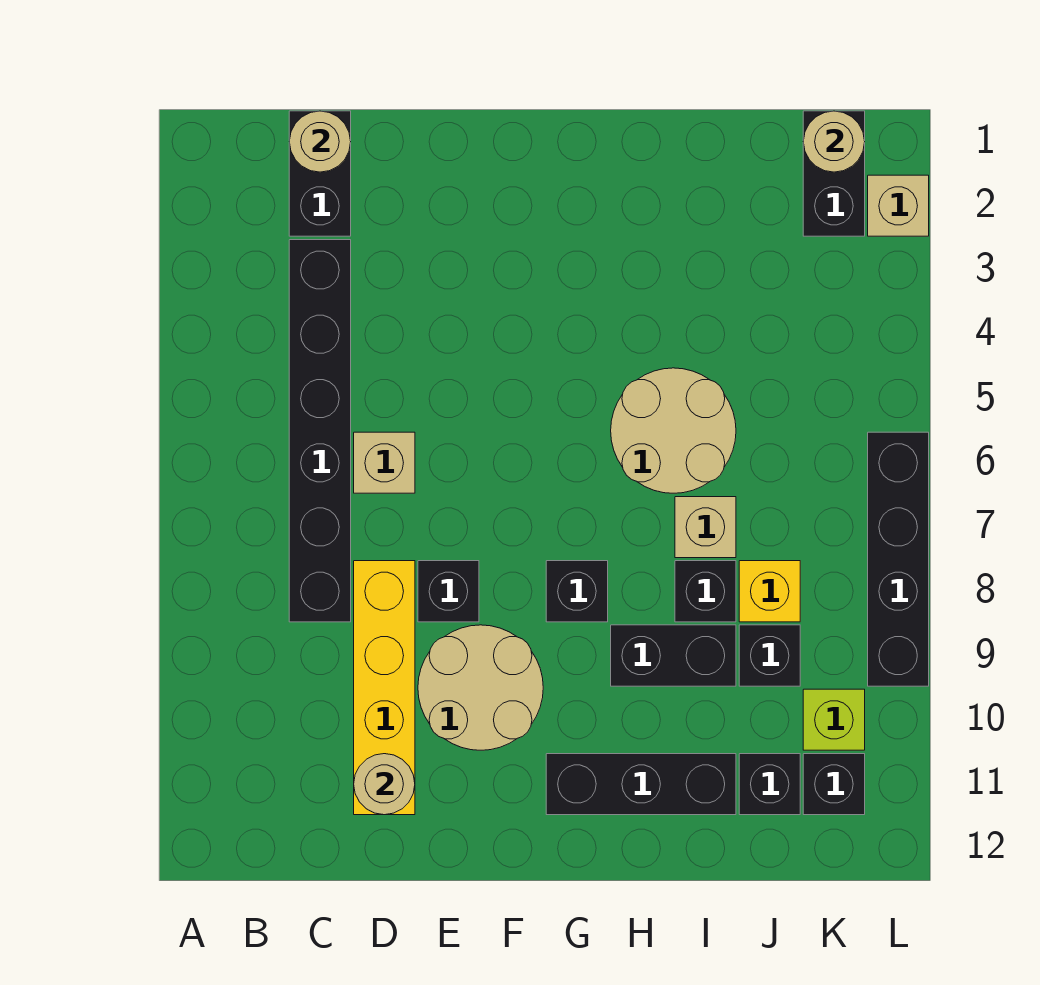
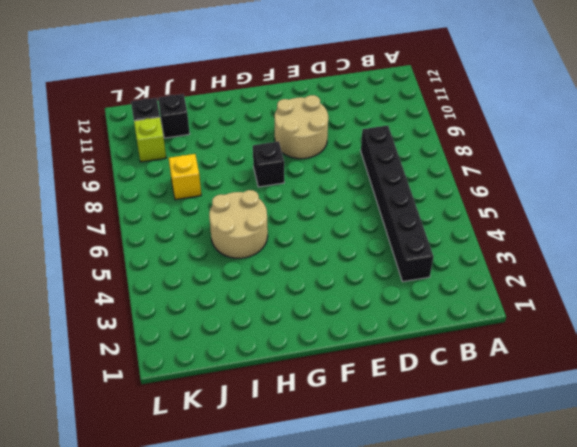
none -> black 1x2 brick [289,111,351,236]
none -> tan 1x1 brick [354,432,415,493]
none -> yellow 1x4 brick [354,561,415,815]

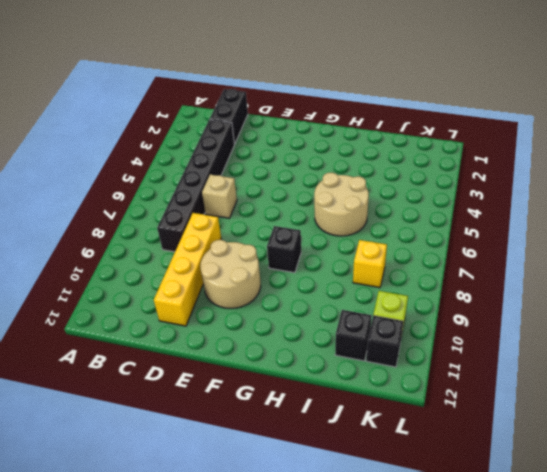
none -> black 1x1 brick [418,561,479,622]
none -> black 1x3 brick [546,754,736,815]
none -> black 1x2 brick [611,625,736,686]

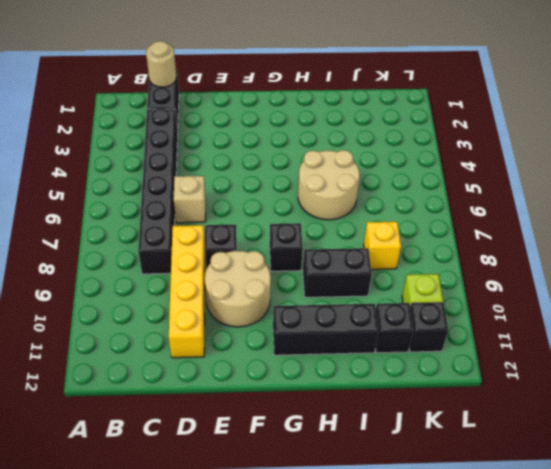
none -> tan 1x1 brick [675,497,736,558]
none -> black 1x1 brick [675,561,736,622]
none -> black 1x1 brick [739,625,800,686]

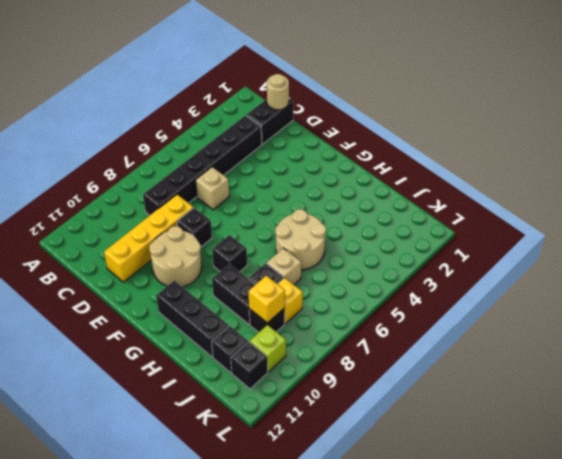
yellow 1x1 brick [249,276,285,323] -> none
none -> black 1x2 brick [803,111,865,236]
none -> tan 1x1 brick [868,175,929,236]
none -> black 1x4 brick [868,432,929,686]

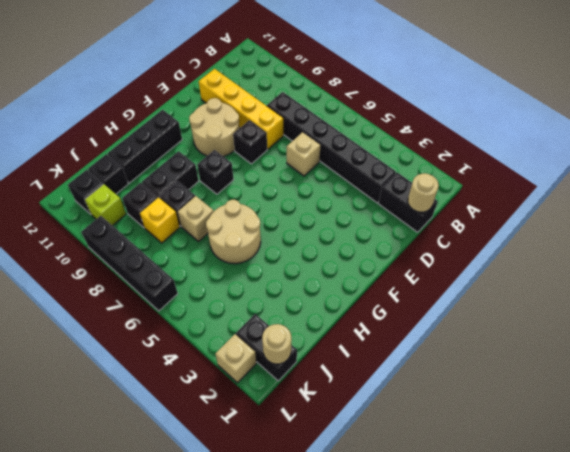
none -> tan 1x1 round brick [354,754,415,815]

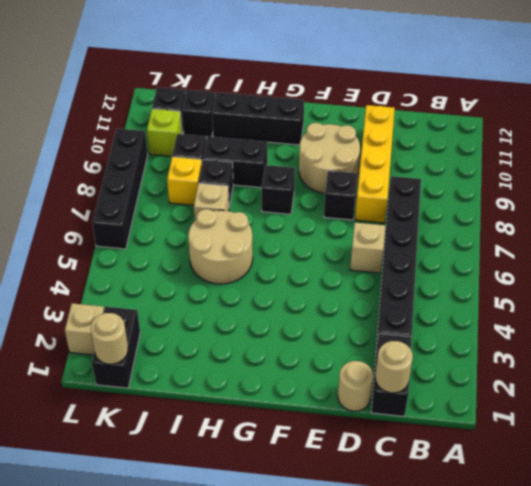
tan 1x1 round brick [338,361,373,411] -> tan 1x1 round brick moved to [354,754,415,815]

